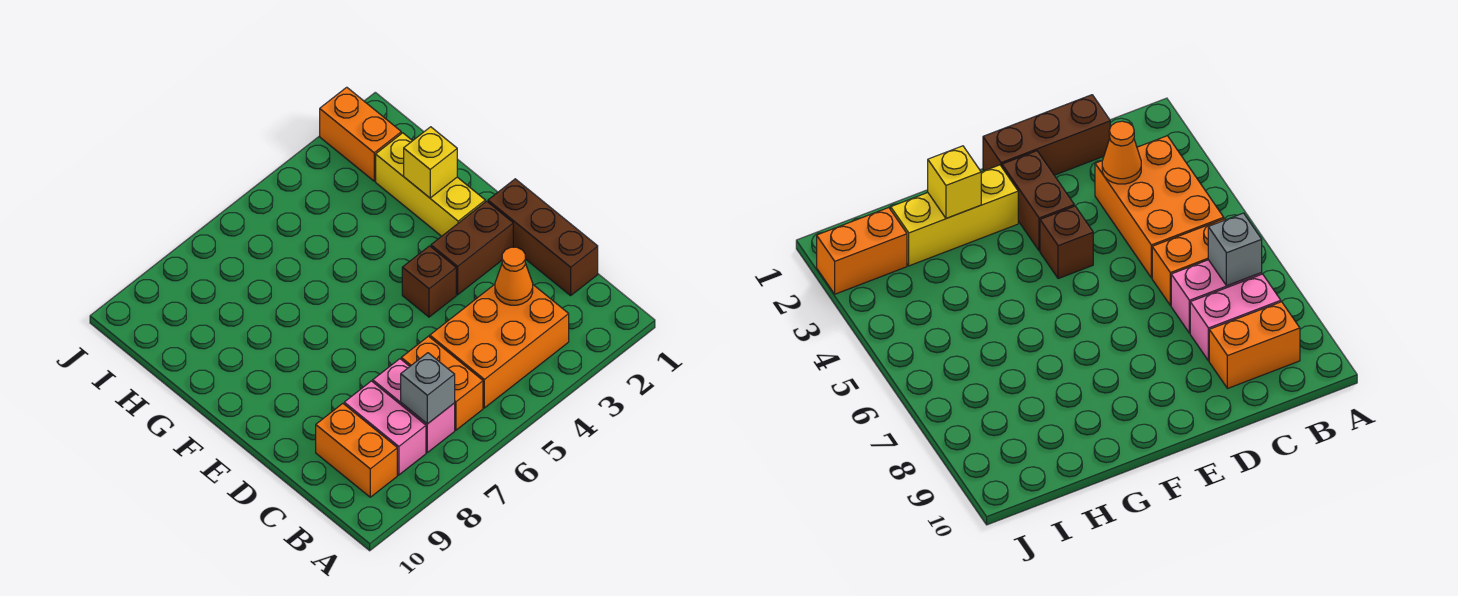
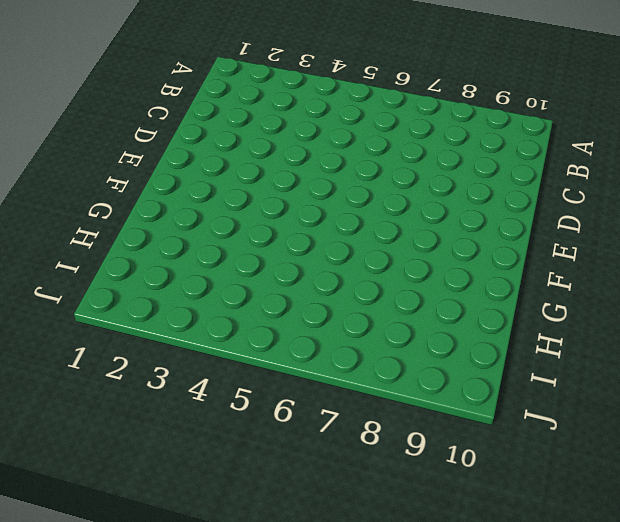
none -> orange 2x3 brick [430,284,569,408]
none -> orange 1x2 brick [401,336,483,430]
none -> pink 1x2 brick [373,359,455,452]

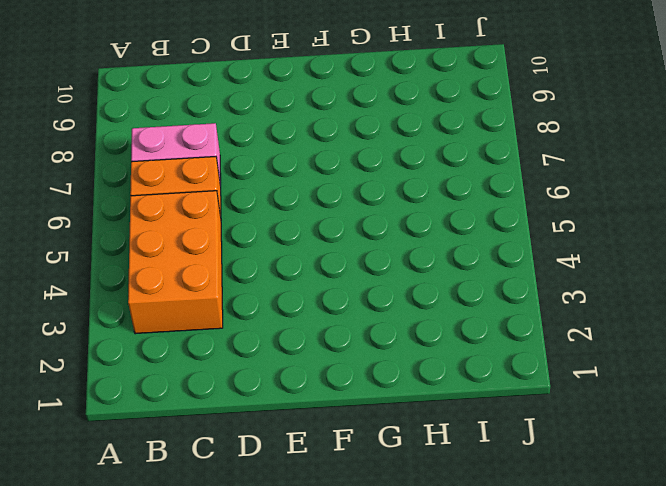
none -> pink 1x2 brick [344,381,426,475]
none -> orange 1x2 brick [316,403,397,497]
none -> brown 1x3 brick [488,179,598,296]

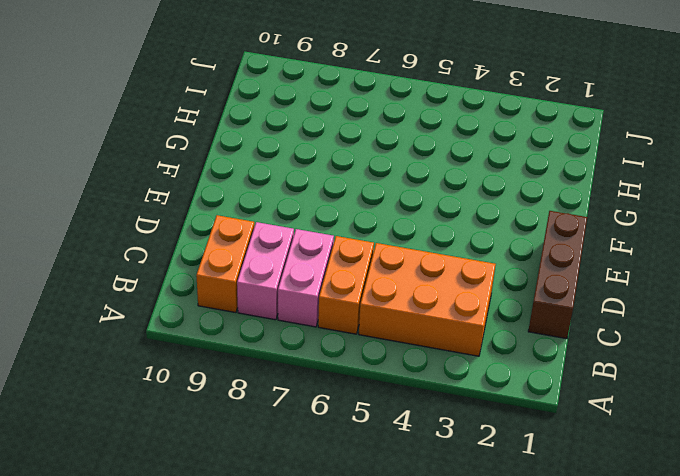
none -> brown 1x2 brick [431,201,513,295]
none -> brown 1x1 brick [402,246,456,317]
none -> yellow 1x3 brick [376,133,485,236]

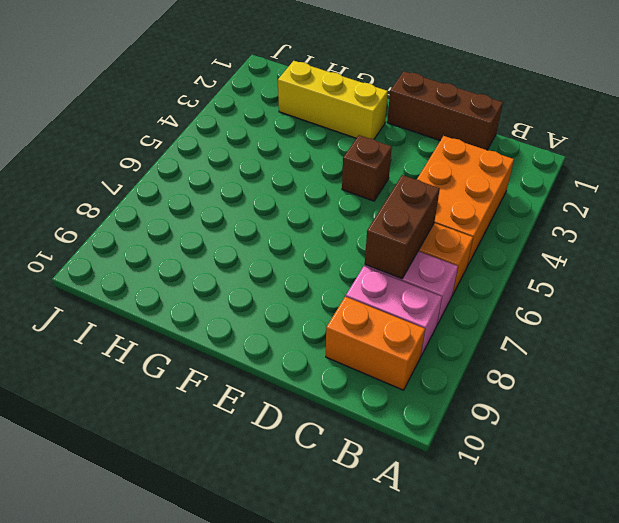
brown 1x2 brick [365,175,440,279] -> brown 1x2 brick moved to [431,201,513,295]
none -> orange 1x2 brick [320,87,401,181]
none -> grey 1x1 brick [401,353,455,424]
none -> orange 1x1 cone [495,247,533,305]

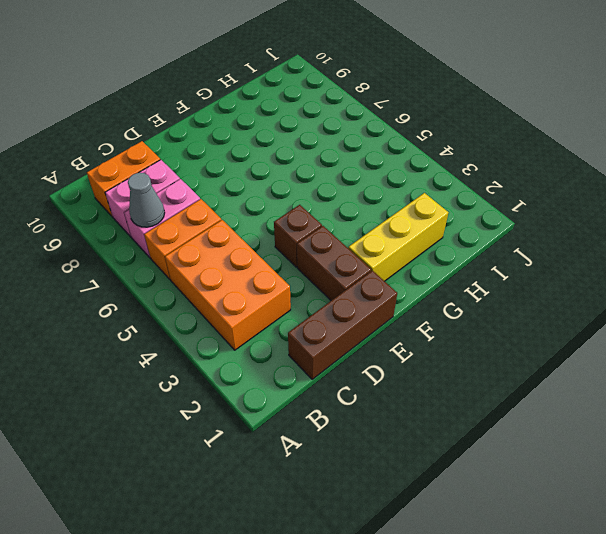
grey 1x1 cone [128,173,165,227] -> grey 1x1 brick [401,353,455,424]
none -> orange 1x2 brick [320,87,401,181]
none -> orange 1x1 cone [495,247,533,305]
none -> yellow 1x1 brick [404,127,457,198]

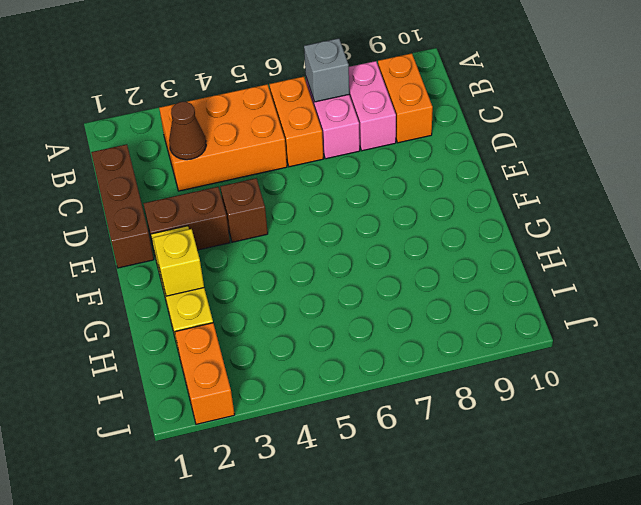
brown 1x1 cone [169,102,206,160] -> orange 1x1 cone [495,247,533,305]

